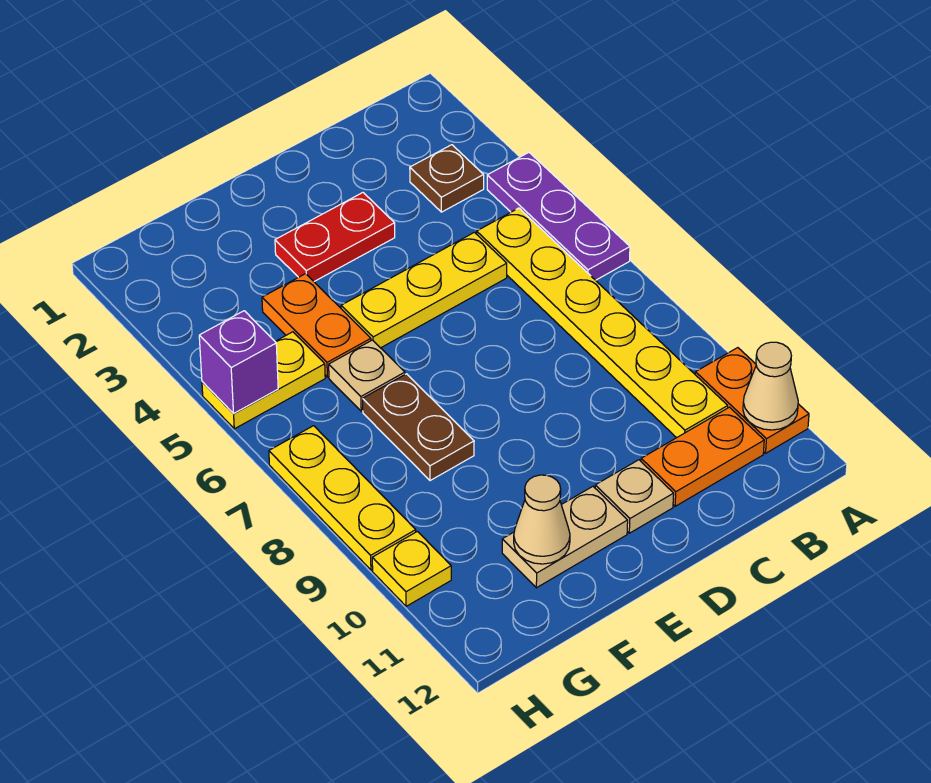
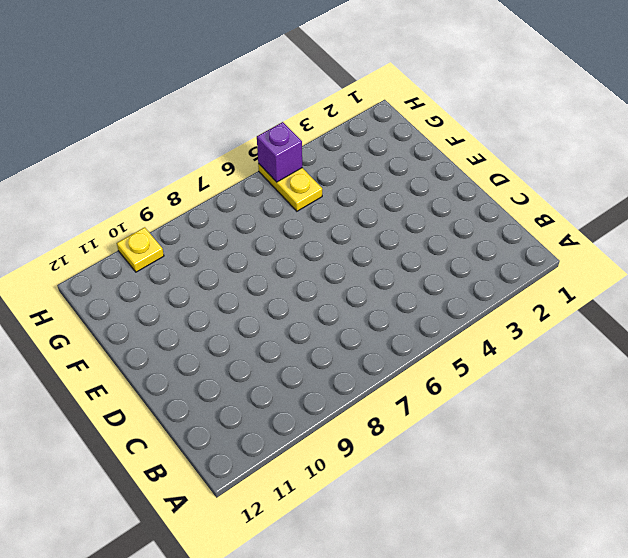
none -> purple 1x3 plate [487,153,630,280]
none -> orange 1x2 plate [695,348,809,453]
none -> brown 1x1 plate [410,145,484,212]

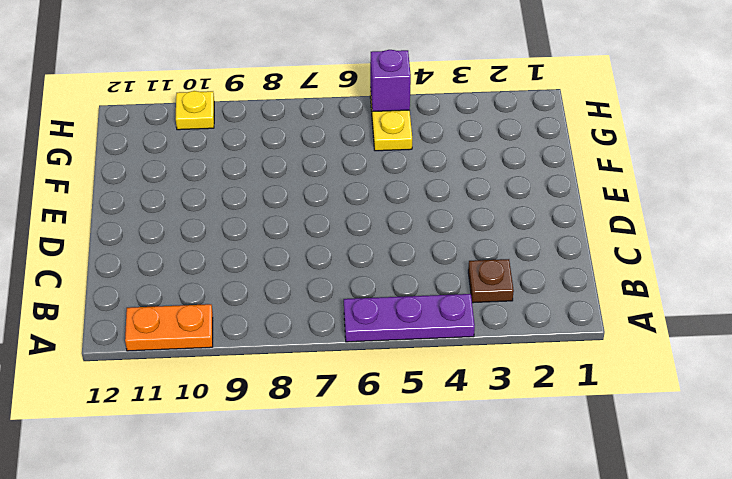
none -> yellow 1x6 plate [477,208,728,438]
none -> orange 1x2 plate [641,407,764,506]
none -> yellow 1x3 plate [341,232,507,348]

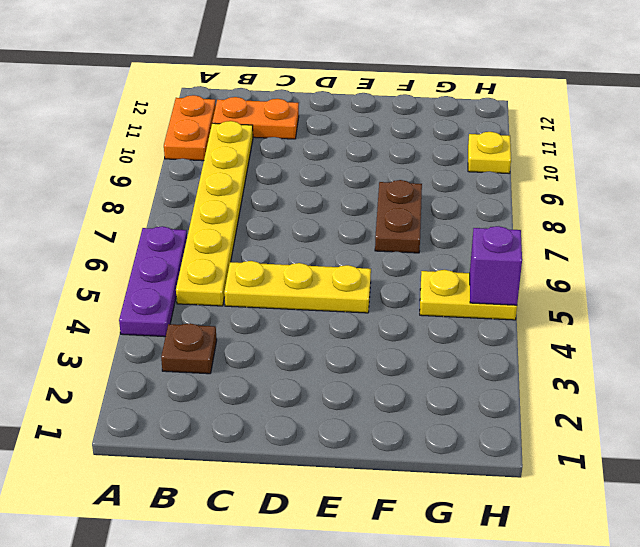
none -> red 1x2 plate [275,193,395,281]
none -> tan 1x1 plate [595,460,674,533]
none -> tan 1x2 plate [502,487,628,588]

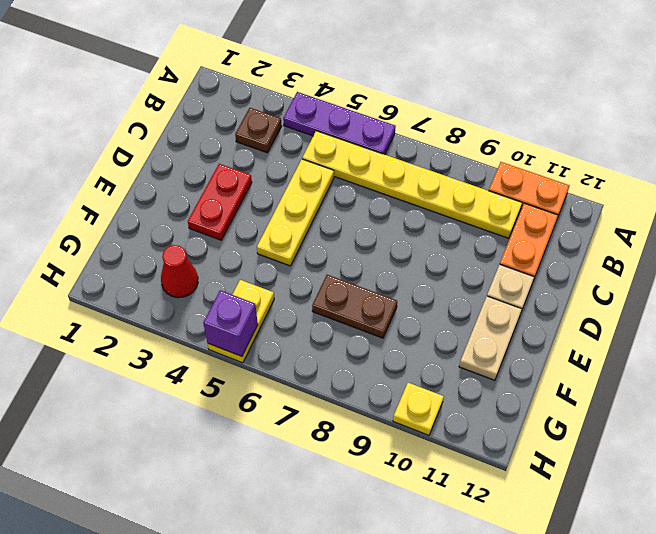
red 1x1 cone [161,245,198,298] -> none
none -> orange 1x2 plate [262,274,371,377]
none -> tan 1x1 plate [329,340,405,411]
none -> yellow 1x3 plate [269,426,416,570]

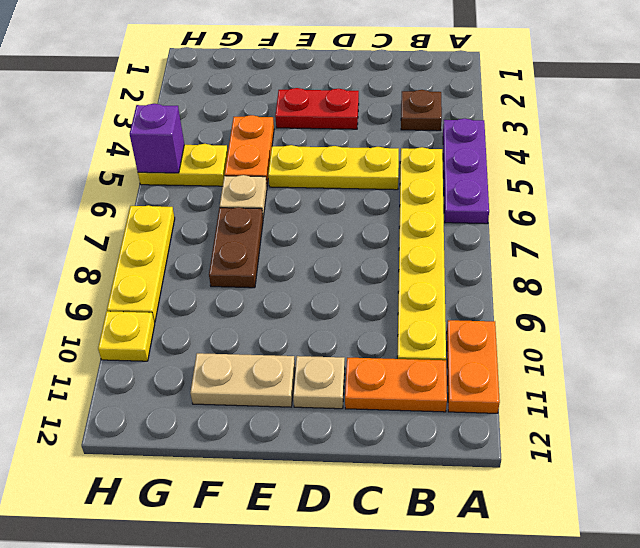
none -> tan 1x1 cone [743,342,798,430]
none -> tan 1x1 cone [514,475,570,564]

